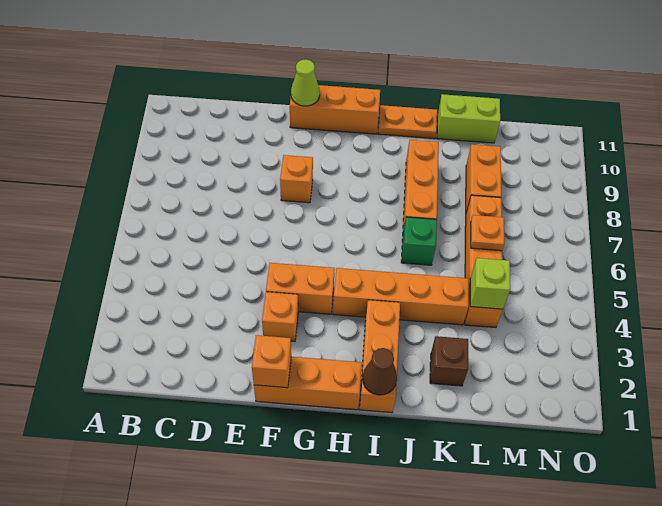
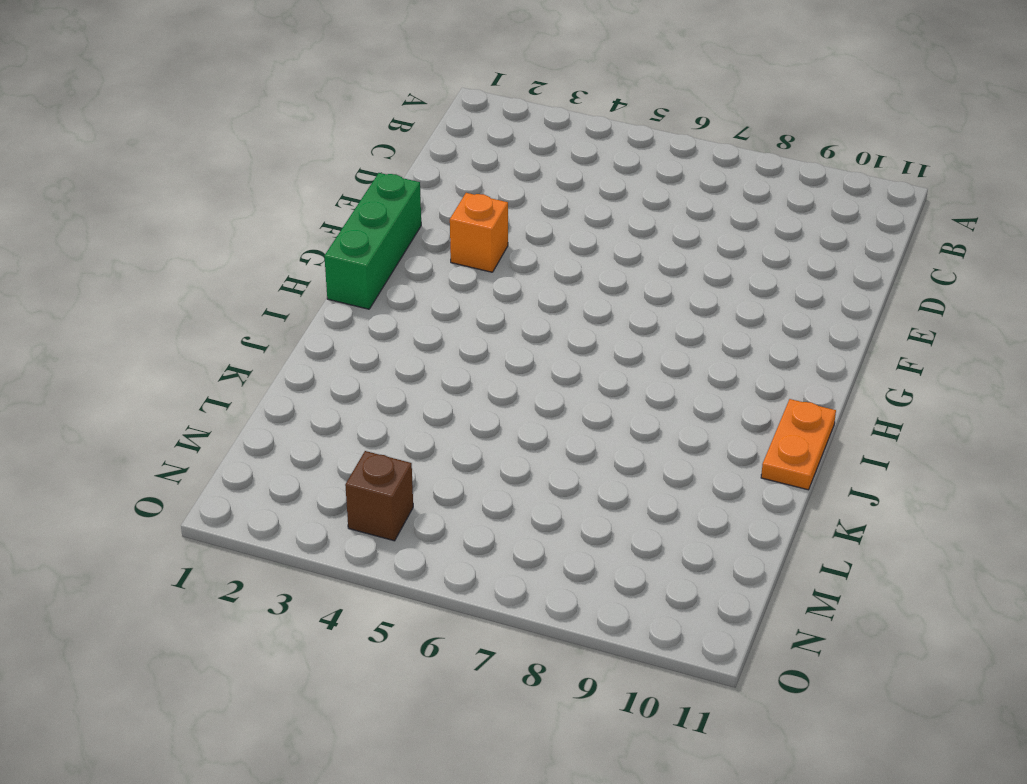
green 1x3 brick [324,173,421,309] -> orange 1x3 brick [254,357,362,410]
brown 1x1 brick [345,451,413,541] -> brown 1x1 brick moved to [430,336,468,386]
none -> orange 1x2 brick [266,263,335,314]
none -> orange 1x1 brick [280,155,313,203]
none -> orange 1x3 brick [290,84,380,134]

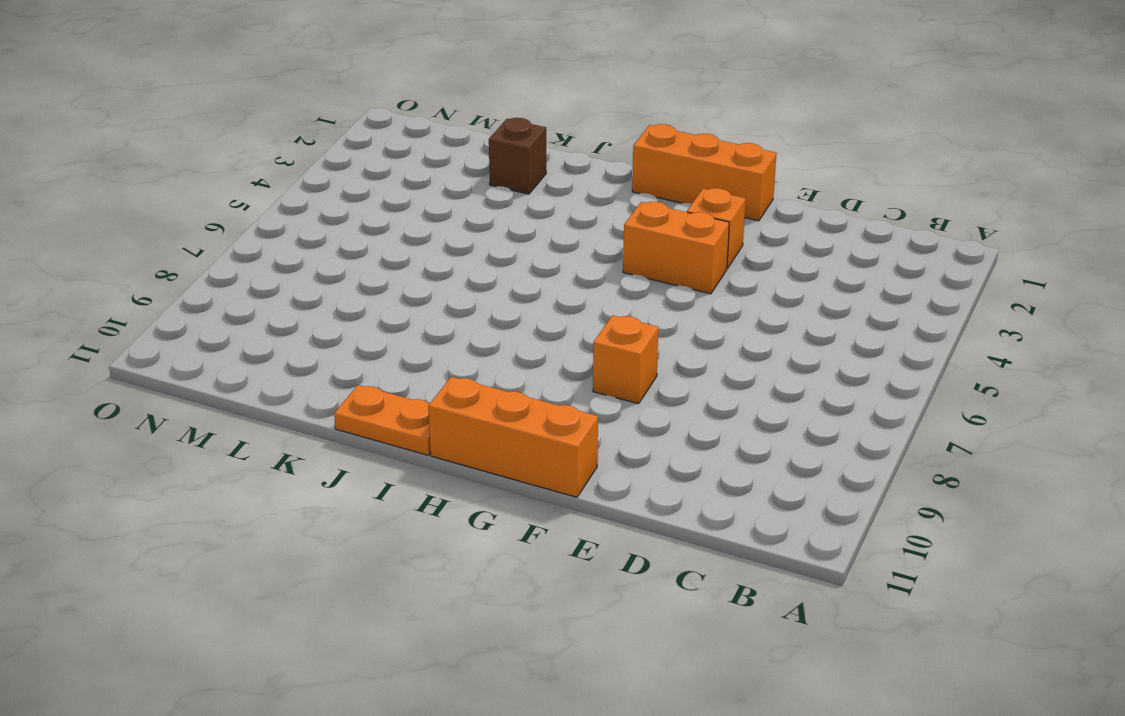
none -> orange 1x4 brick [333,268,469,325]
none -> orange 1x3 brick [360,300,400,413]
none -> green 1x1 brick [401,217,437,265]

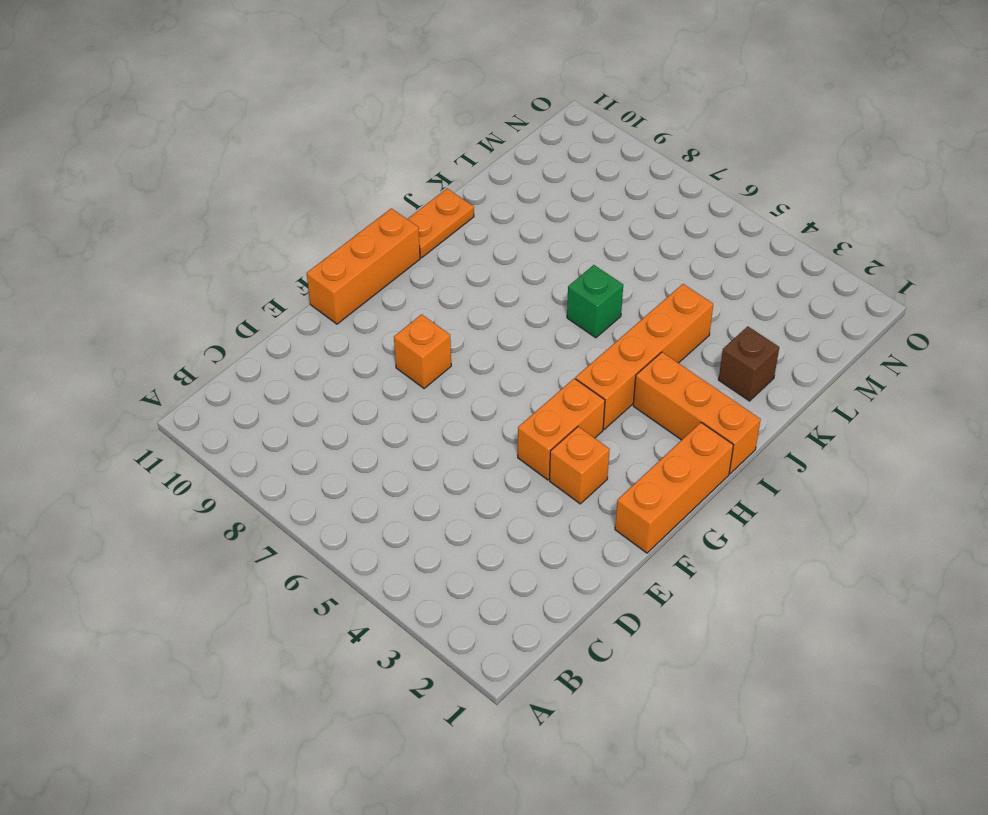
none -> orange 1x3 brick [403,140,439,231]
none -> lime 1x2 brick [437,94,500,143]
none -> orange 1x4 brick [465,195,503,328]

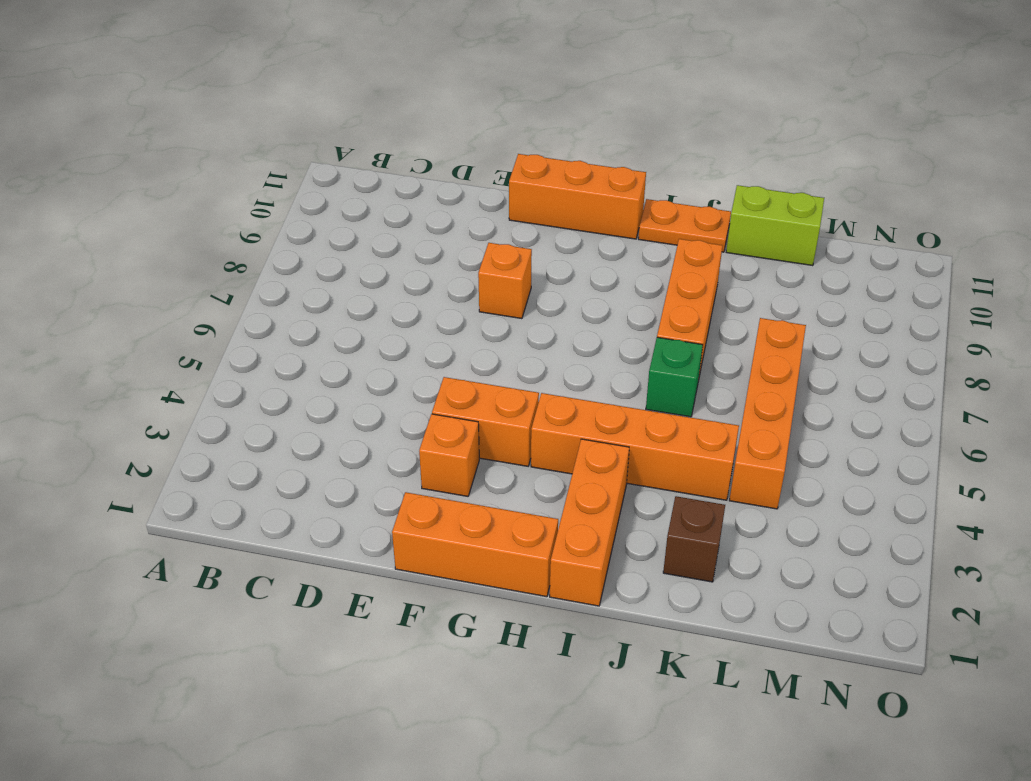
none -> orange 1x2 brick [466,144,501,212]
none -> orange 1x1 brick [252,335,291,388]
none -> lime 1x1 cone [291,59,320,106]

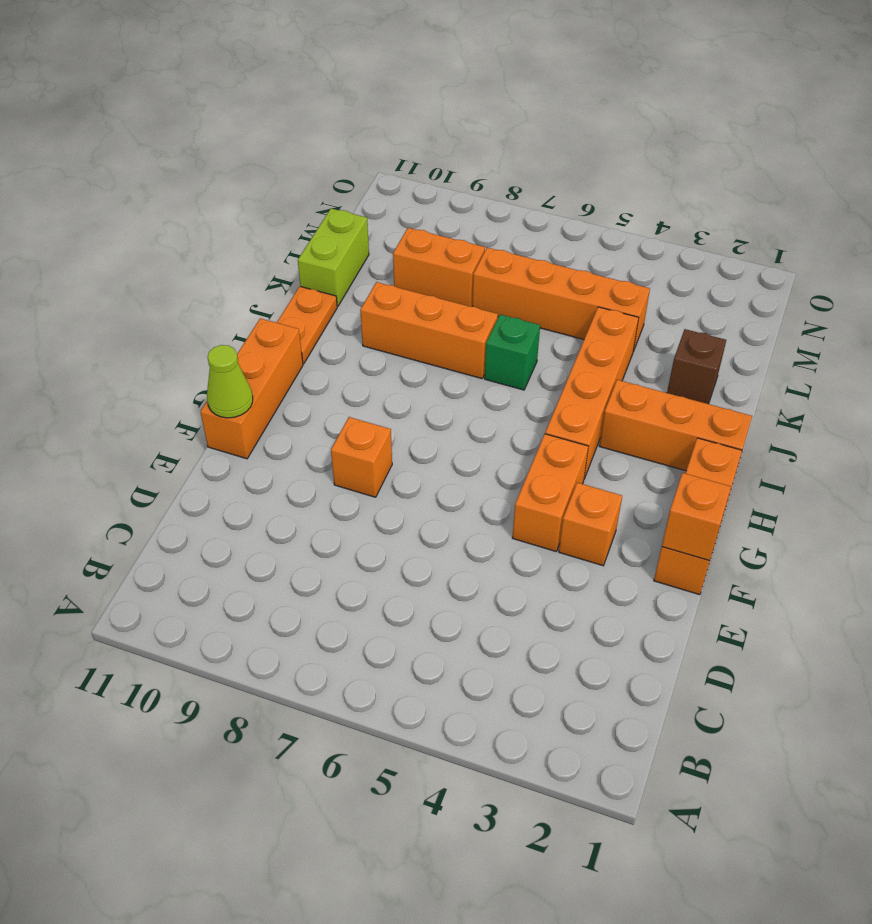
none -> brown 1x1 cone [363,348,397,395]
none -> lime 1x1 brick [470,258,510,309]
none -> orange 1x1 plate [471,215,504,251]

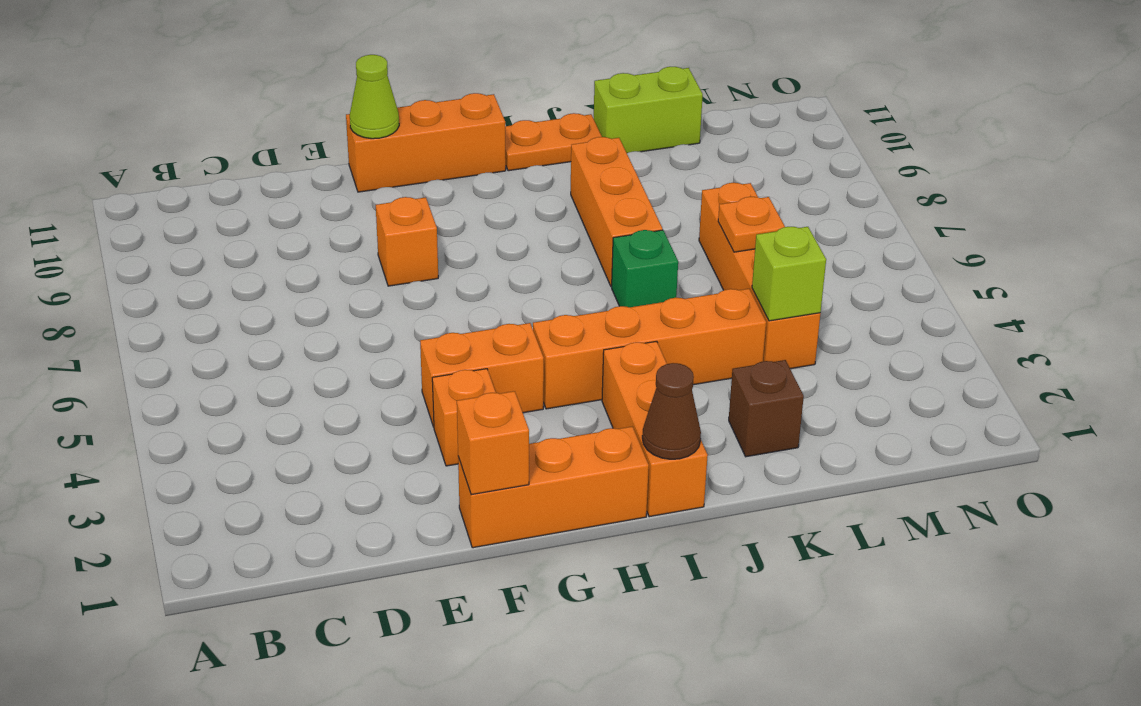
none -> orange 1x2 brick [466,144,501,212]

